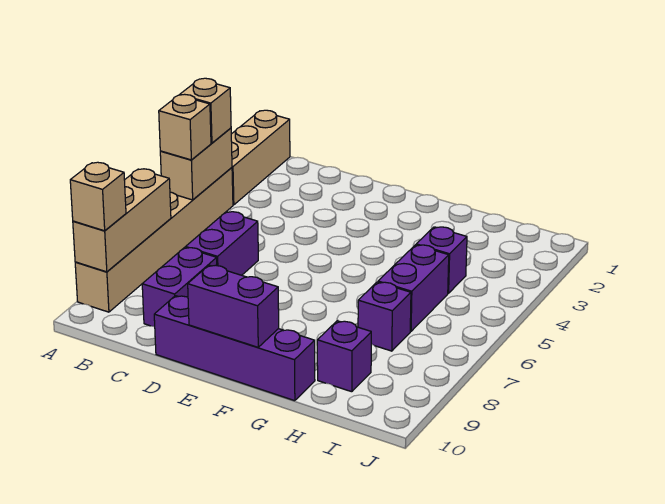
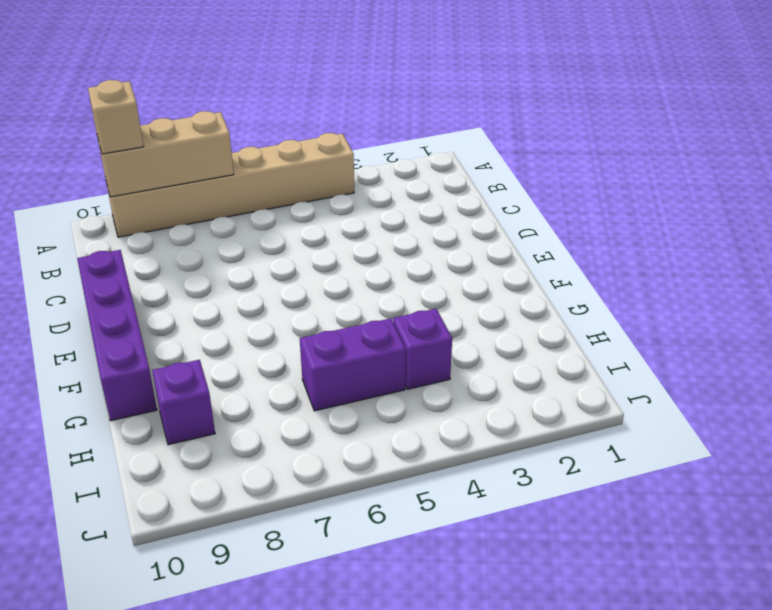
none -> tan 1x3 brick [231,110,290,205]
none -> purple 1x2 brick [186,212,258,275]
none -> purple 1x2 brick [142,247,217,327]

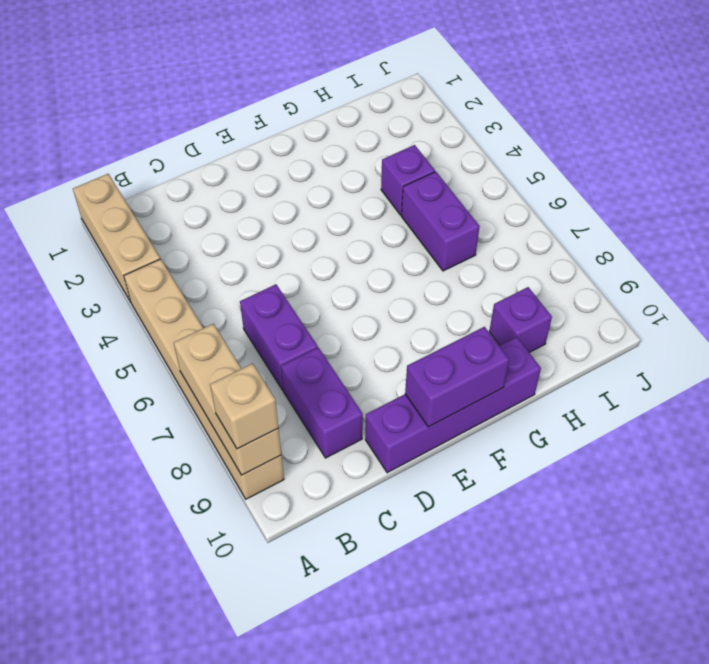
none -> purple 1x1 brick [358,282,411,351]
none -> tan 1x2 brick [160,128,232,200]
none -> tan 1x1 brick [180,78,231,143]

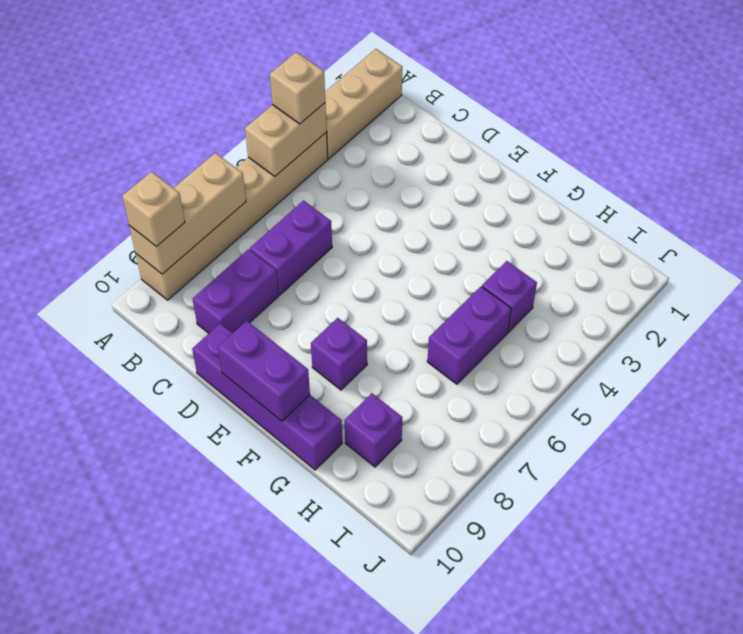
purple 1x1 brick [311,318,367,390] -> purple 1x1 brick moved to [358,282,411,351]
none -> tan 1x1 brick [159,94,211,160]

